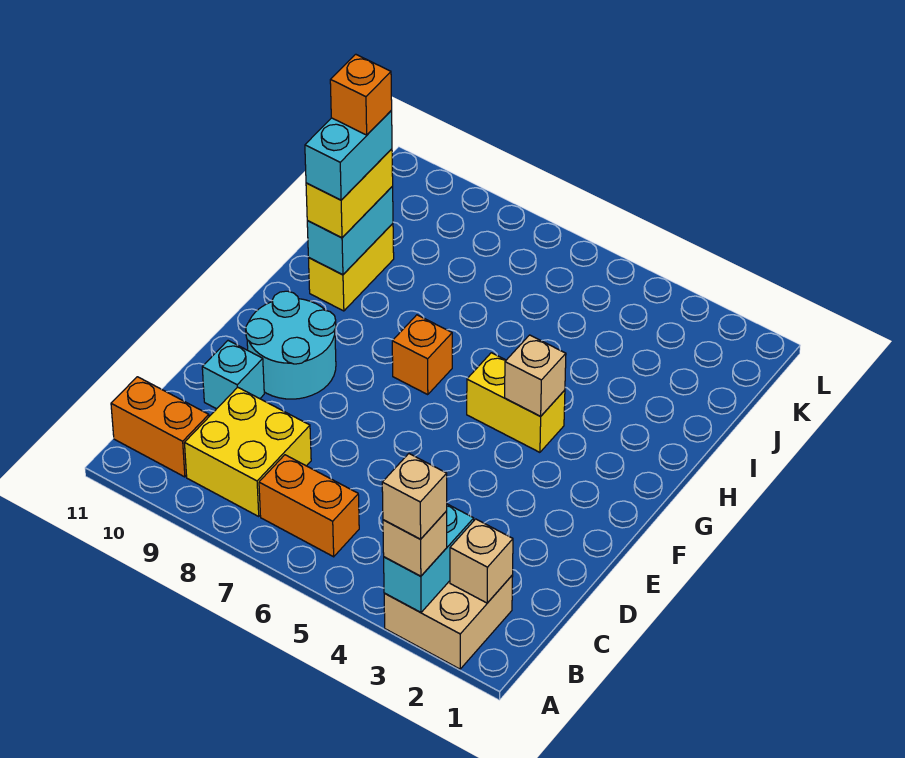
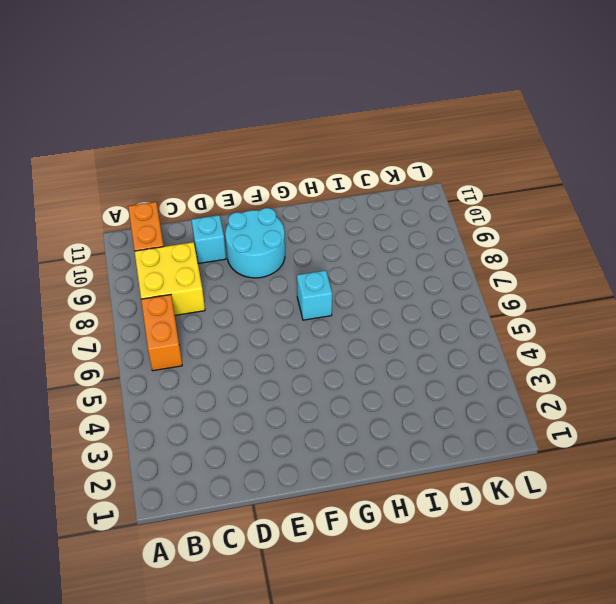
cyan 1x1 brick [297,270,332,320] -> orange 1x1 brick [392,315,452,395]
none -> tan 2x2 brick [384,575,513,669]
none -> yellow 1x2 brick [467,353,565,452]
none -> yellow 1x2 brick [309,224,394,311]

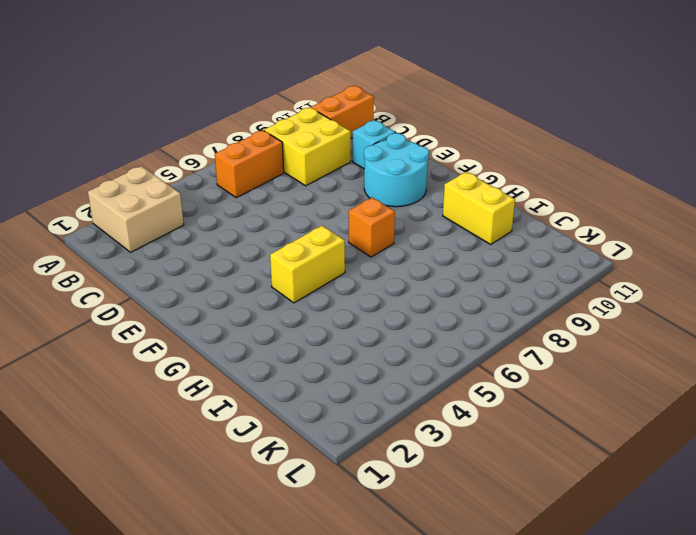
none -> cyan 1x2 brick [384,504,474,613]
none -> tan 1x1 brick [450,519,513,603]
none -> tan 1x1 brick [505,335,566,416]

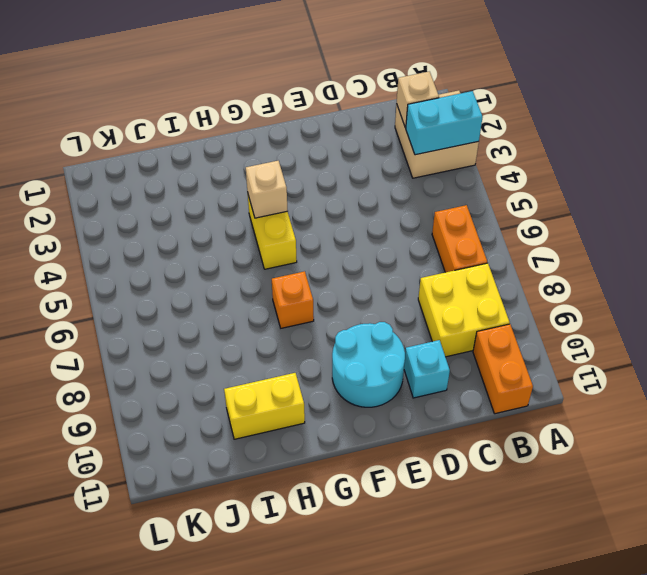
none -> cyan 1x2 brick [307,186,393,275]
none -> tan 1x1 brick [383,511,447,576]
none -> yellow 1x2 brick [306,149,393,238]

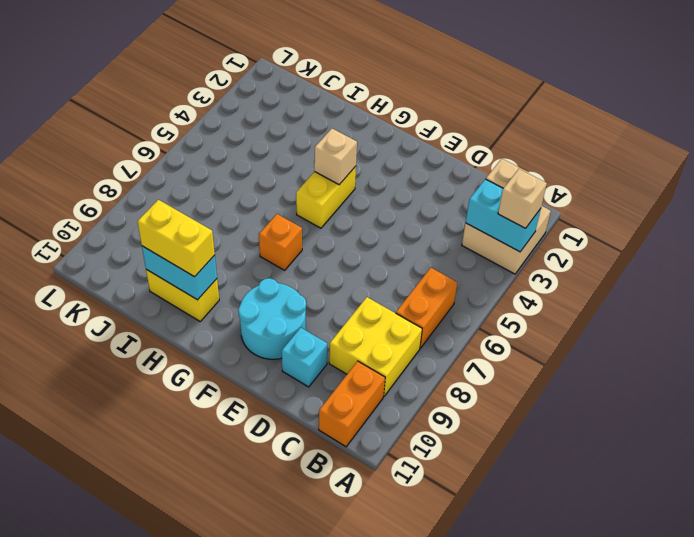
none -> tan 1x1 brick [382,454,447,539]
none -> cyan 1x2 brick [305,111,392,200]
none -> orange 1x1 brick [330,54,392,135]

